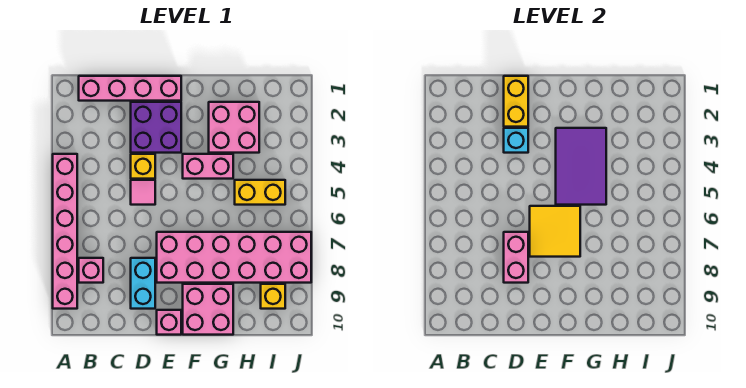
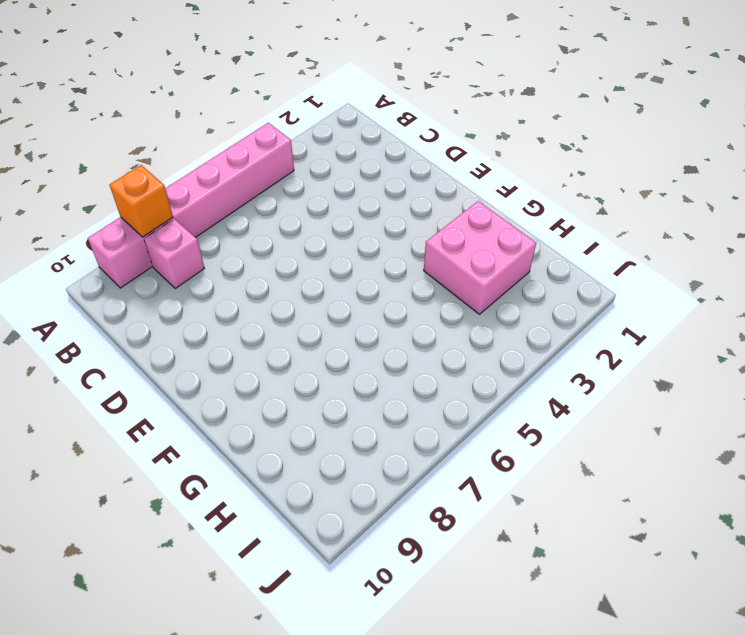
orange 1x1 brick [110,165,173,237] -> none
none -> pink 1x4 brick [79,76,181,101]
none -> purple 2x2 brick [131,102,181,153]
none -> yellow 1x1 brick [131,154,155,179]

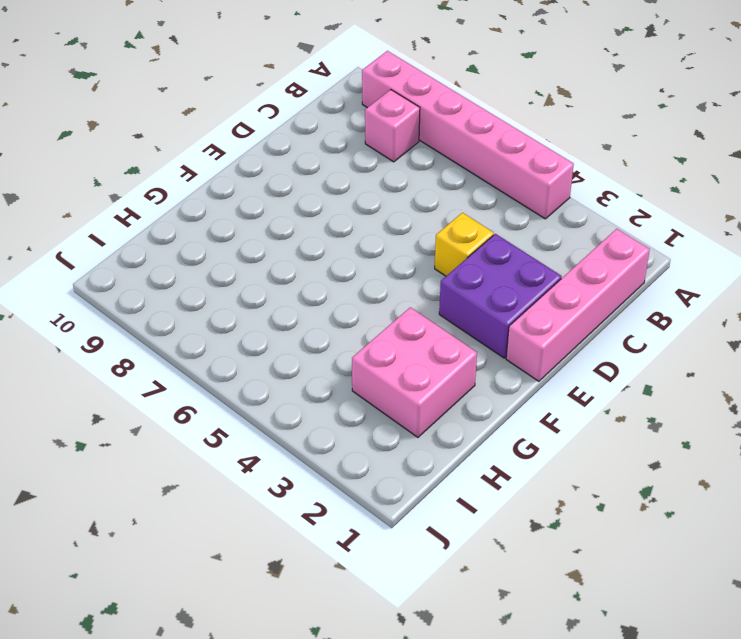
none -> pink 1x1 tile [131,180,155,205]
none -> cyan 1x2 brick [131,258,155,309]
none -> pink 2x6 brick [157,232,311,283]

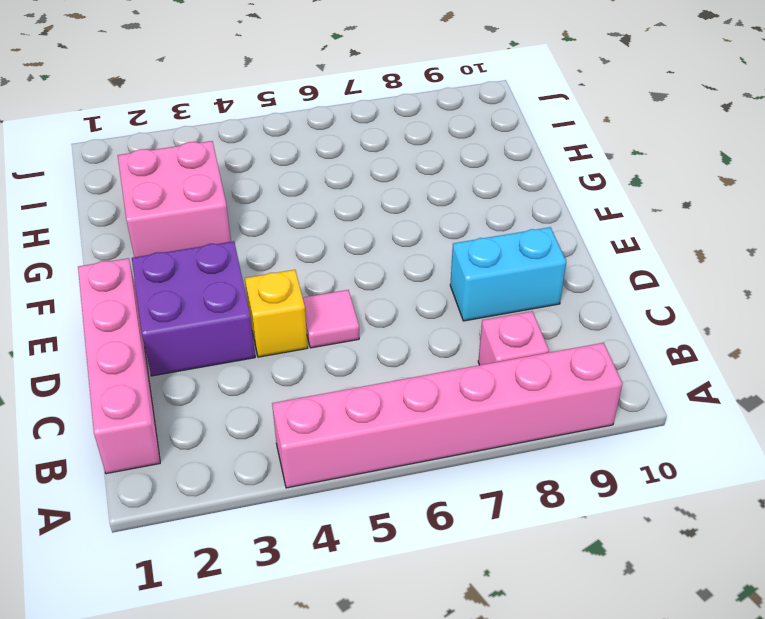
none -> pink 2x6 brick [157,232,311,283]
none -> pink 1x1 brick [157,310,181,335]
none -> pink 1x2 brick [183,154,233,179]

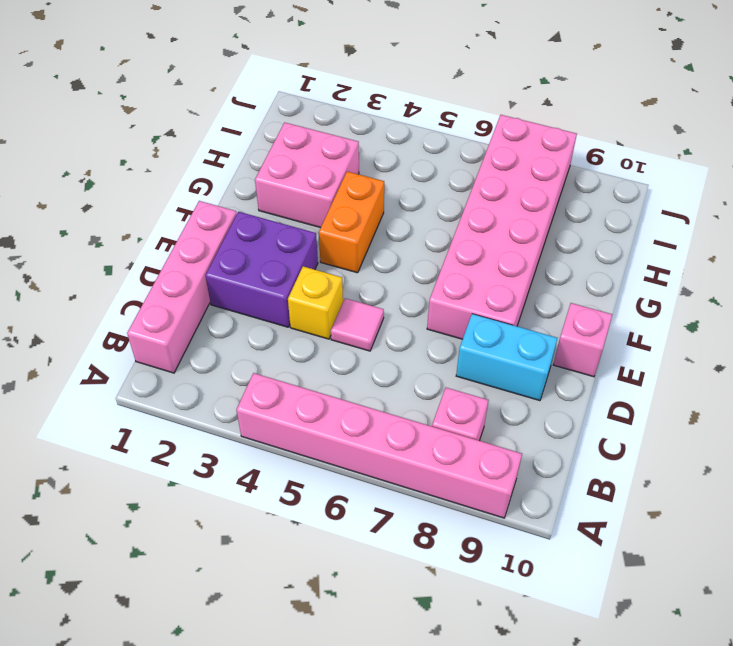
orange 1x2 brick [319,172,384,273] -> pink 1x2 brick [183,154,233,179]
none -> pink 2x2 brick [183,284,233,335]
none -> yellow 1x2 brick [235,180,285,205]
none -> yellow 1x1 brick [261,284,285,309]

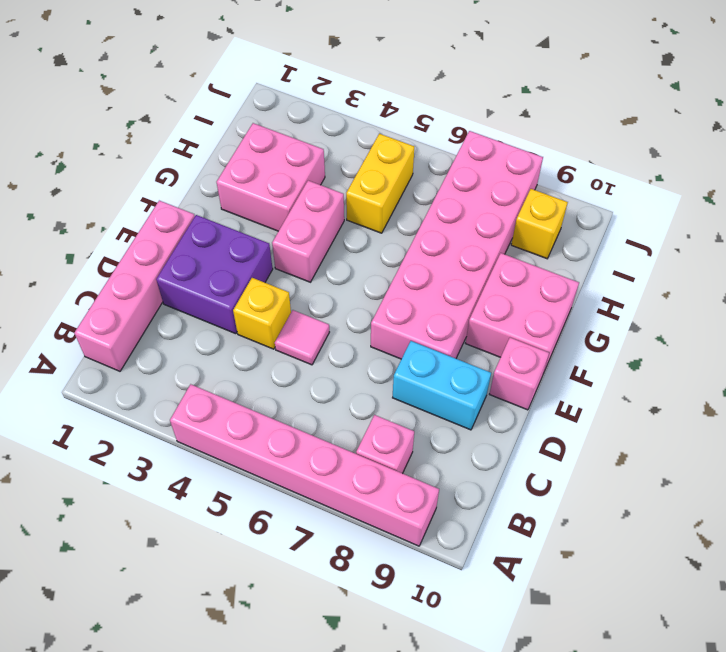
none -> yellow 1x2 brick [504,76,528,127]
none -> cyan 1x1 brick [504,128,528,153]
none -> pink 1x2 brick [504,232,528,283]

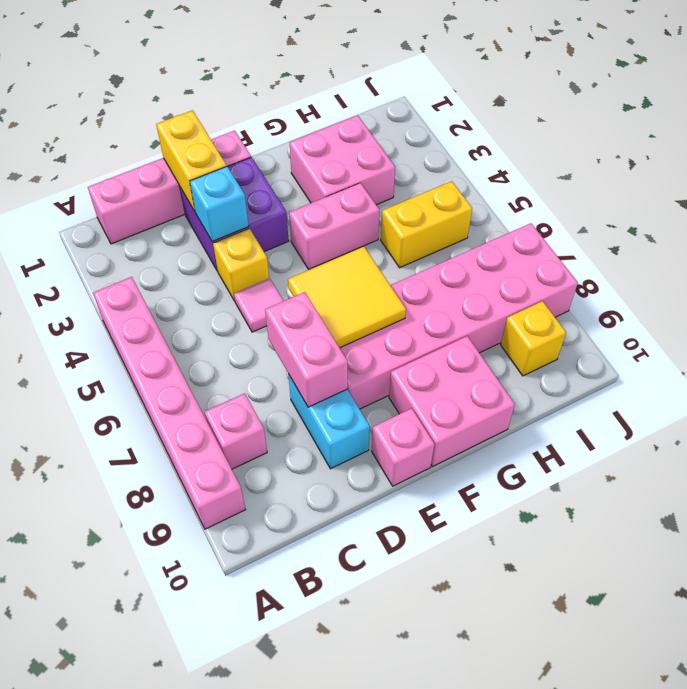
none -> purple 2x3 tile [556,128,606,205]

